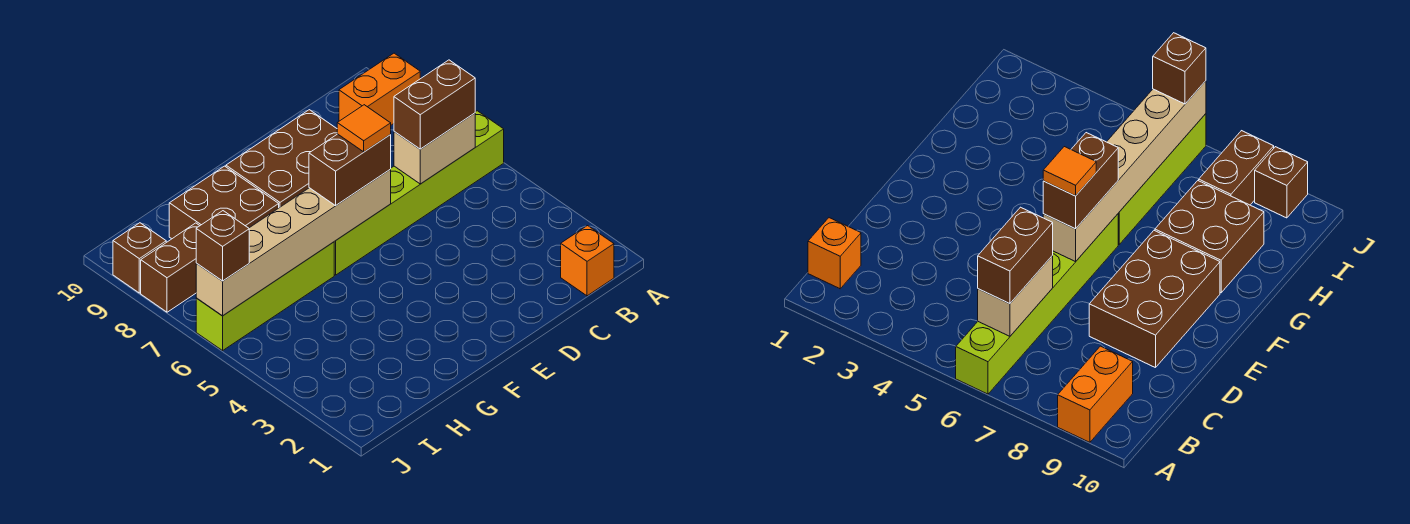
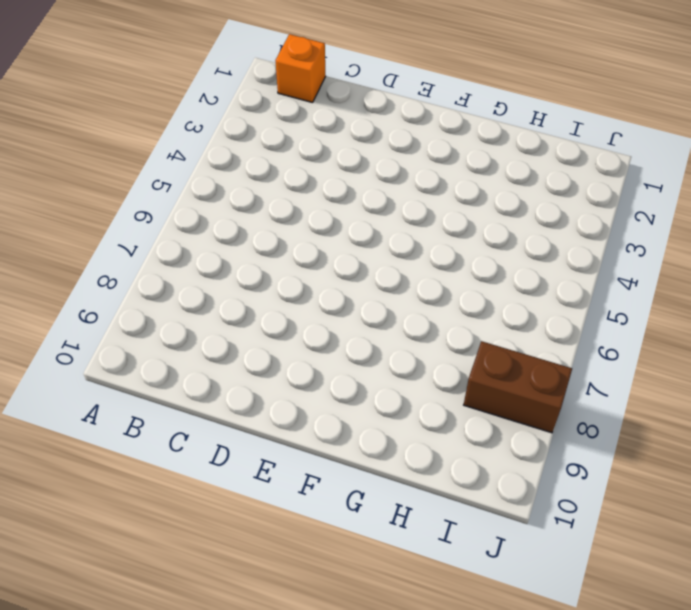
none -> lime 1x6 brick [334,111,504,275]
none -> orange 1x2 brick [339,53,420,125]
none -> brown 2x3 brick [226,110,337,208]

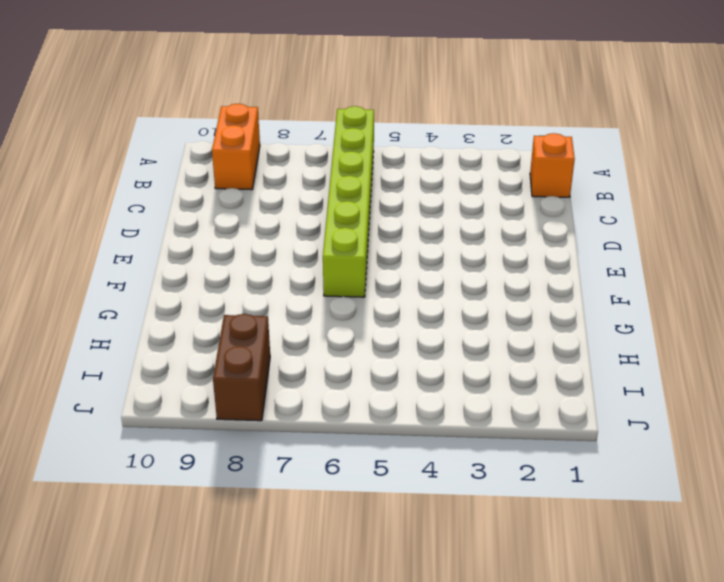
none -> brown 2x3 brick [226,110,337,208]
none -> lime 1x4 brick [196,242,334,351]
none -> brown 2x2 brick [169,166,279,239]

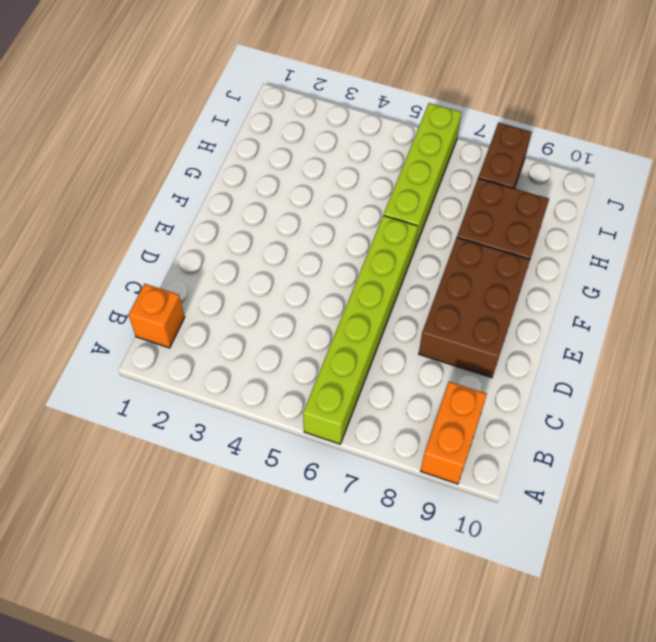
none -> brown 1x1 brick [113,223,166,293]
none -> tan 1x2 brick [394,113,475,184]
none -> tan 1x6 brick [196,170,391,316]

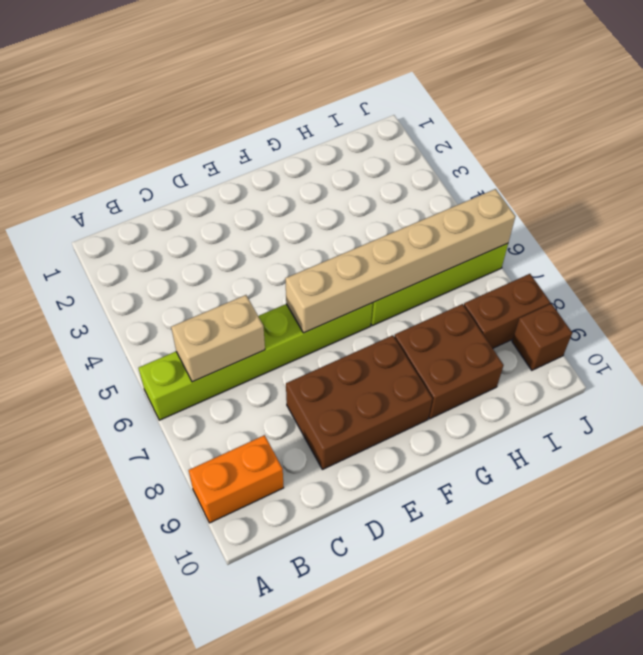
none -> orange 1x1 brick [561,226,614,296]
none -> brown 1x2 brick [394,60,475,149]
none -> brown 1x2 brick [309,134,391,206]

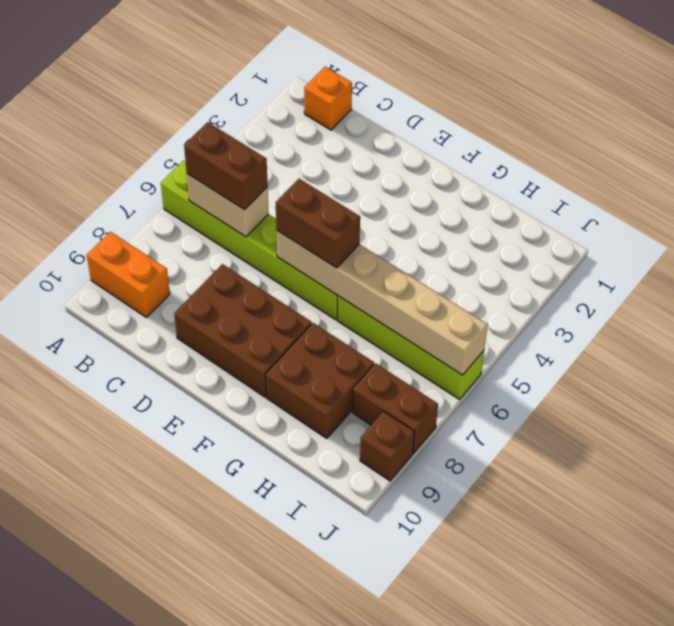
none -> brown 1x1 brick [196,211,249,281]
none -> orange 1x1 tile [337,105,391,152]

